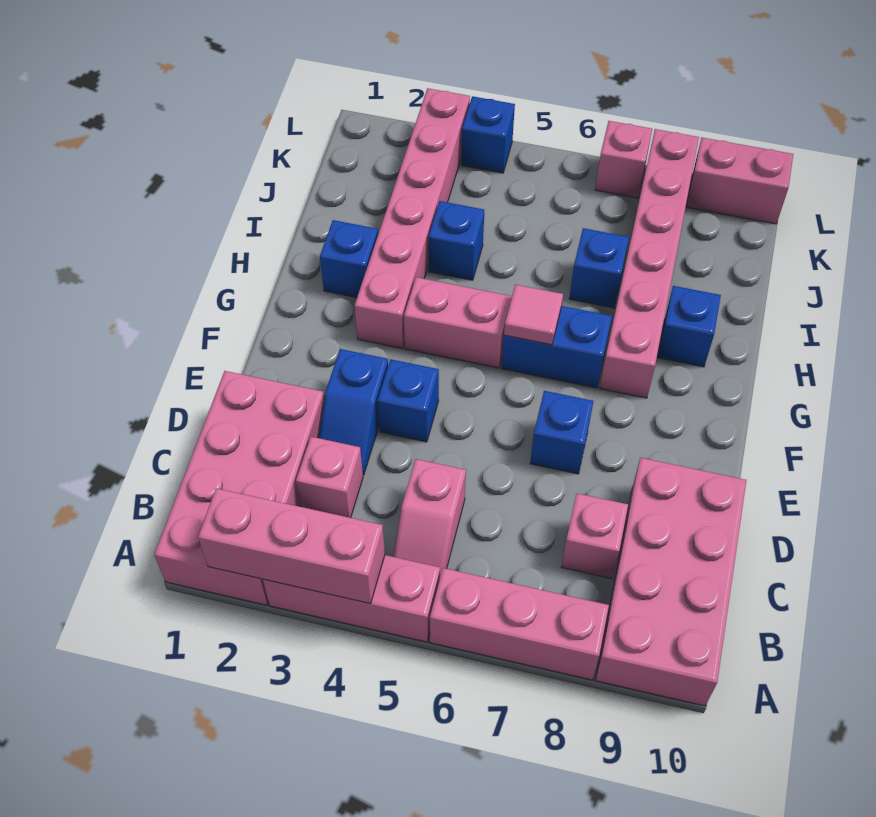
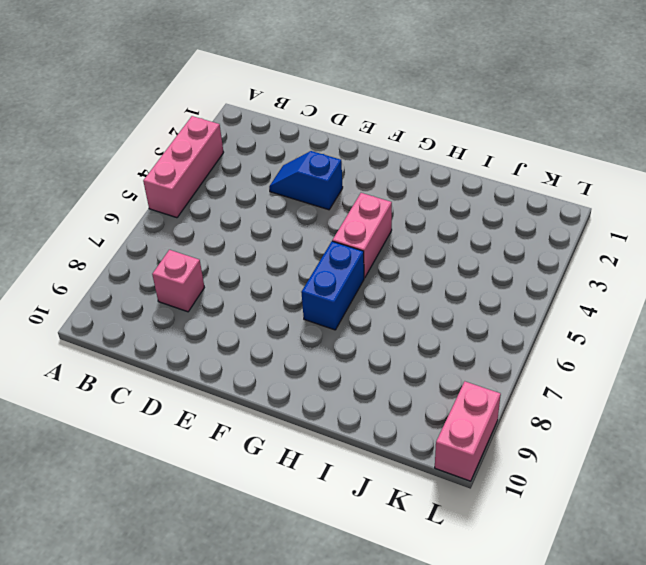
none -> pink 2x4 brick [154,371,324,605]
none -> pink 1x3 brick [430,568,609,680]
none -> pink 2x4 brick [595,458,746,706]

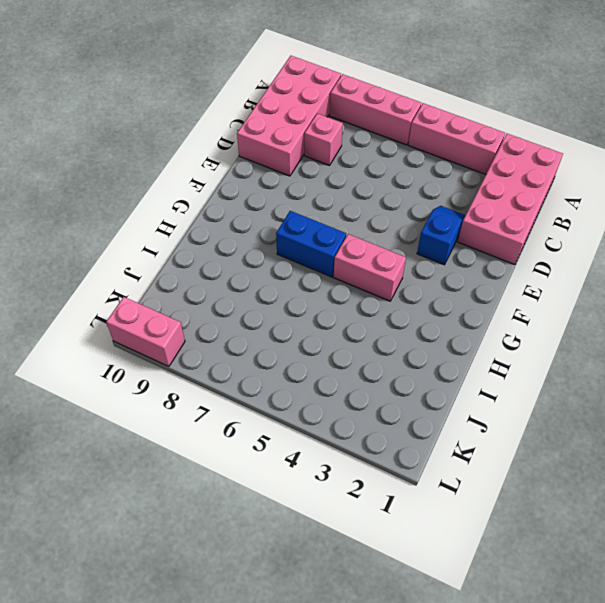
none -> pink 1x2 slope [393,459,466,577]
none -> pink 1x1 brick [296,437,363,518]
none -> blue 1x1 brick [377,359,439,442]

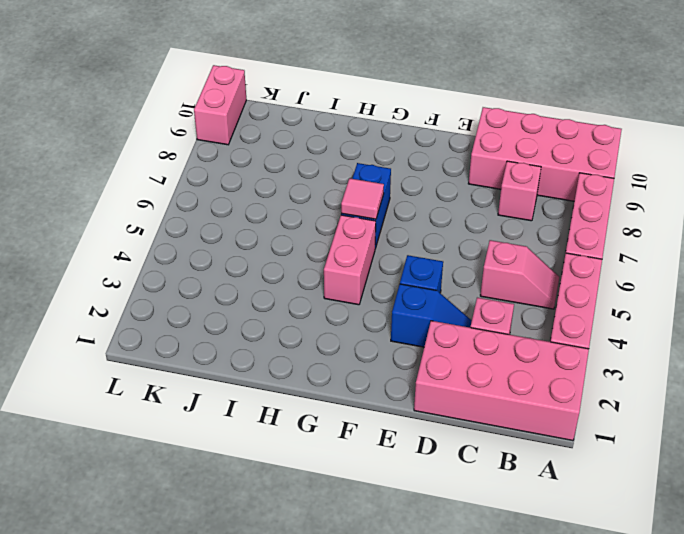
none -> blue 1x1 brick [530,391,593,474]
none -> pink 1x6 brick [355,88,470,348]
none -> pink 1x6 brick [600,129,699,398]

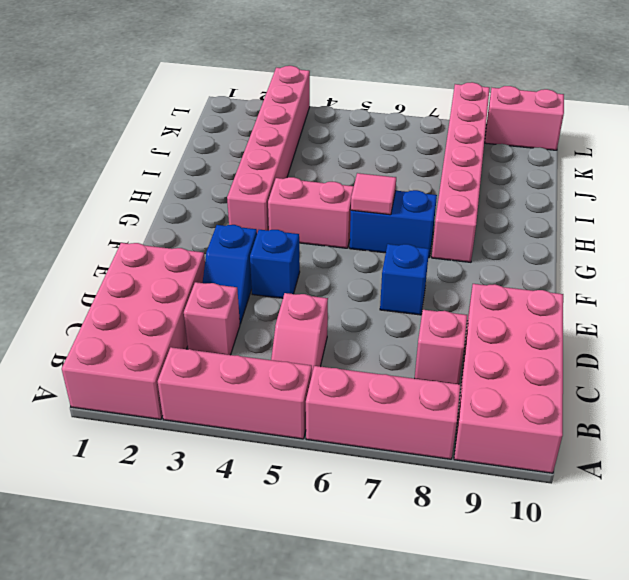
none -> blue 1x1 brick [320,220,378,298]
none -> blue 1x1 brick [658,286,721,367]
none -> blue 1x1 brick [428,201,484,280]

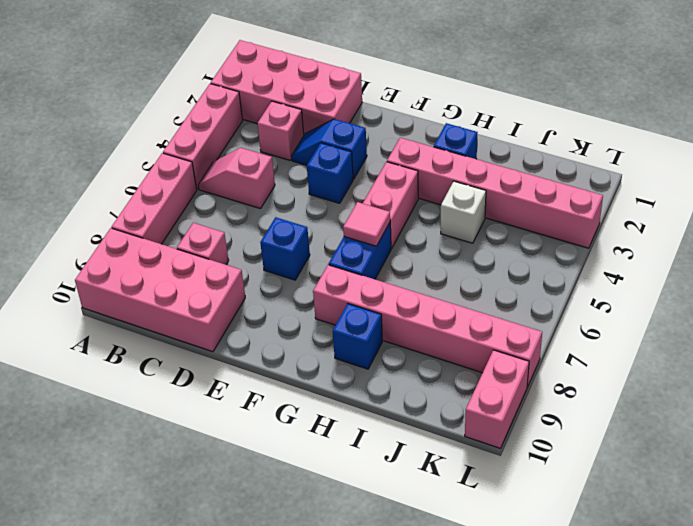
white 1x1 brick [441,181,486,243] -> blue 1x1 brick [428,201,484,280]
none -> blue 1x1 brick [569,228,629,308]
none -> blue 1x1 brick [461,96,515,173]
none -> pink 1x1 brick [595,121,652,198]

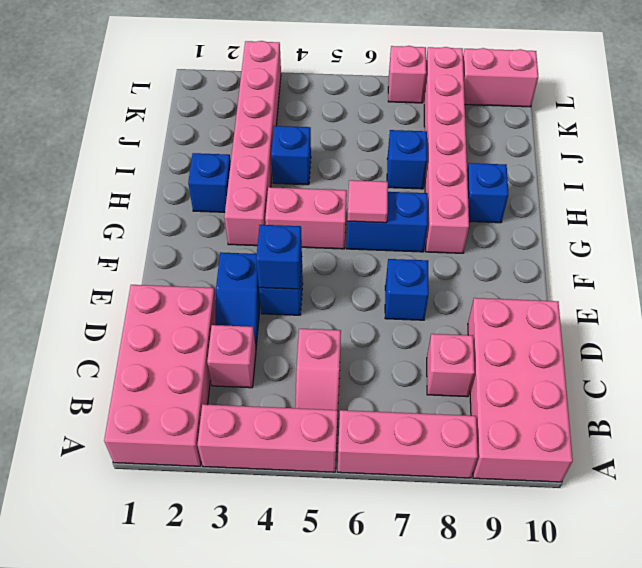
blue 1x1 brick [256,225,302,289] -> blue 1x1 brick moved to [461,96,515,173]
none -> pink 1x3 brick [198,488,385,604]

